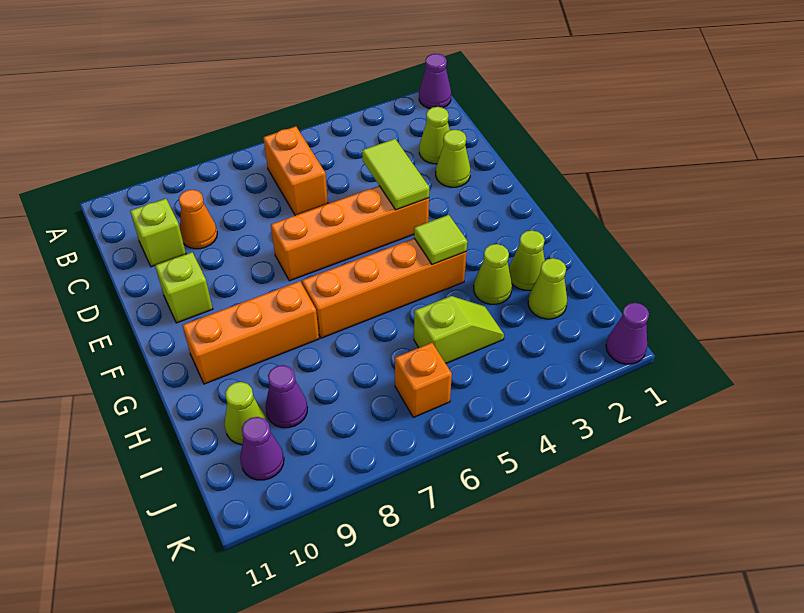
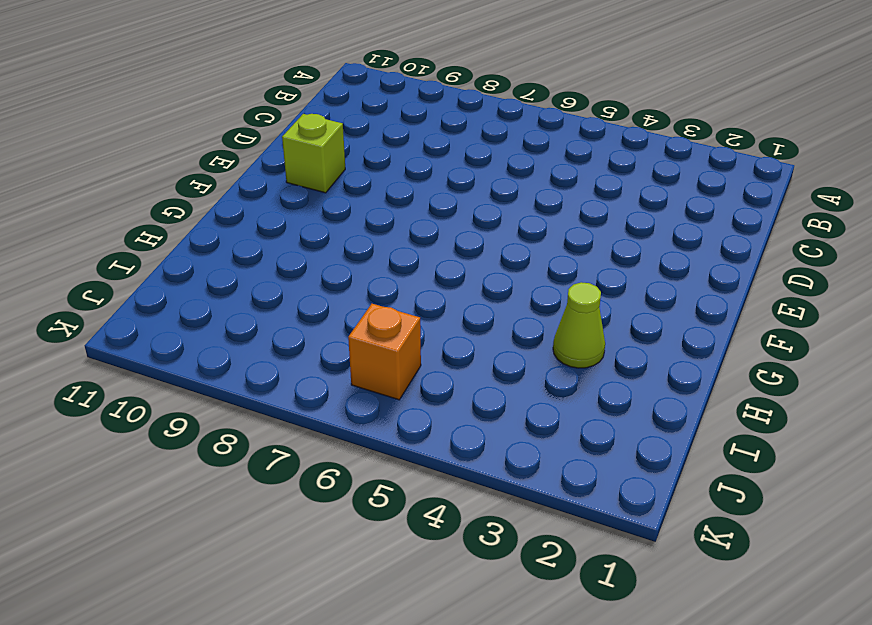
none -> purple 1x1 cone [419,54,451,109]
none -> orange 1x2 brick [263,126,328,215]
none -> lime 1x1 cone [419,107,450,164]

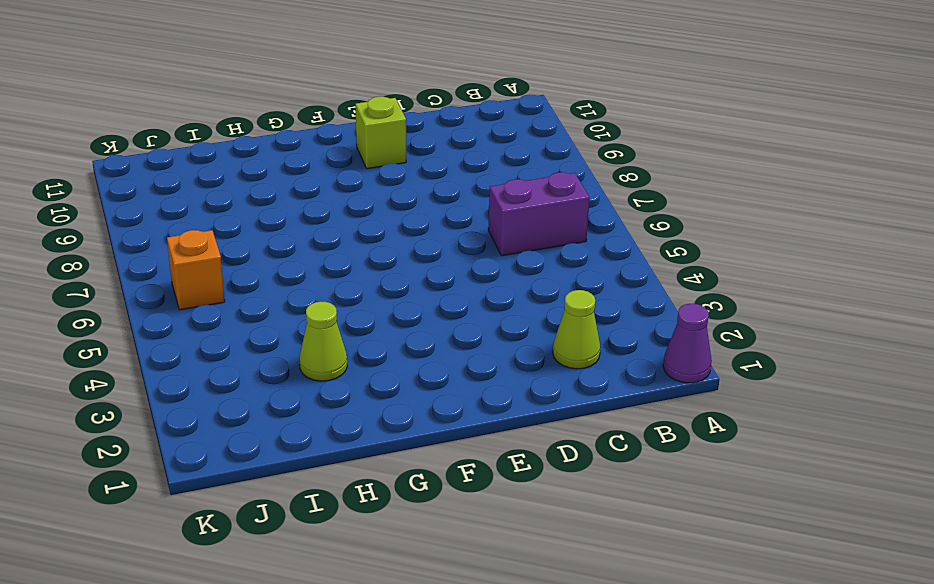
purple 1x2 brick [488,172,590,256] -> orange 1x2 brick [263,126,328,215]
none -> orange 1x1 cone [179,190,217,249]
none -> lime 1x1 brick [130,199,186,267]
none -> lime 1x1 cone [436,130,470,187]

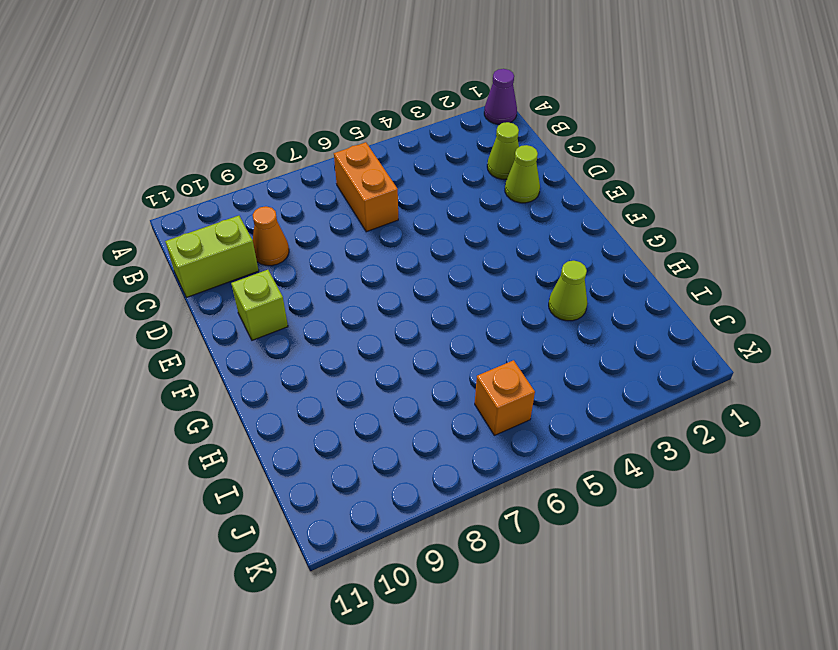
lime 1x2 brick [165,216,259,298] -> lime 1x1 brick [130,199,186,267]
none -> orange 1x4 brick [271,186,429,281]
none -> orange 1x4 brick [302,238,466,338]
none -> orange 1x3 brick [182,281,319,384]

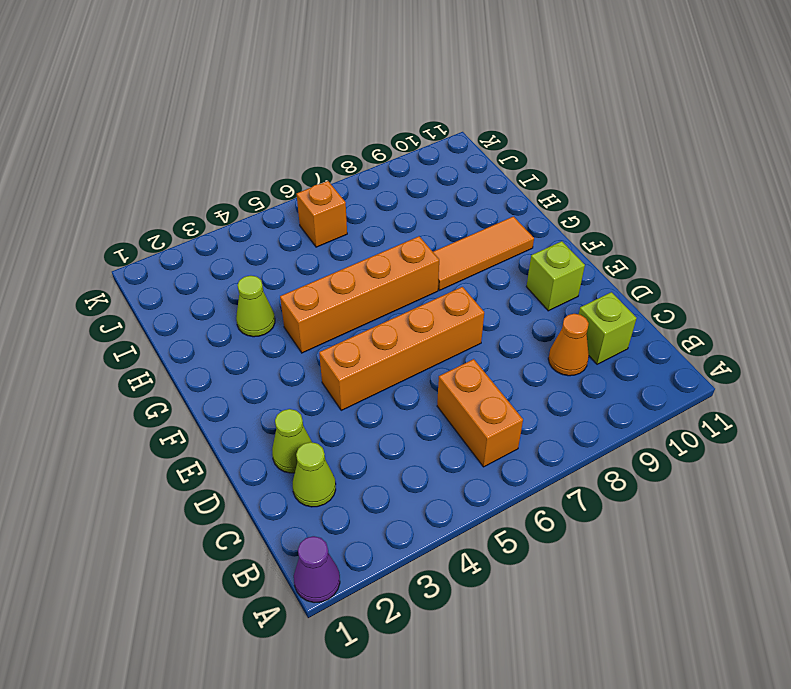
orange 1x3 tile [433,216,534,290] -> orange 1x3 brick [182,281,319,384]
none -> lime 1x1 cone [509,230,545,290]
none -> lime 1x1 cone [528,258,567,319]
none -> lime 1x2 slope [414,296,504,363]

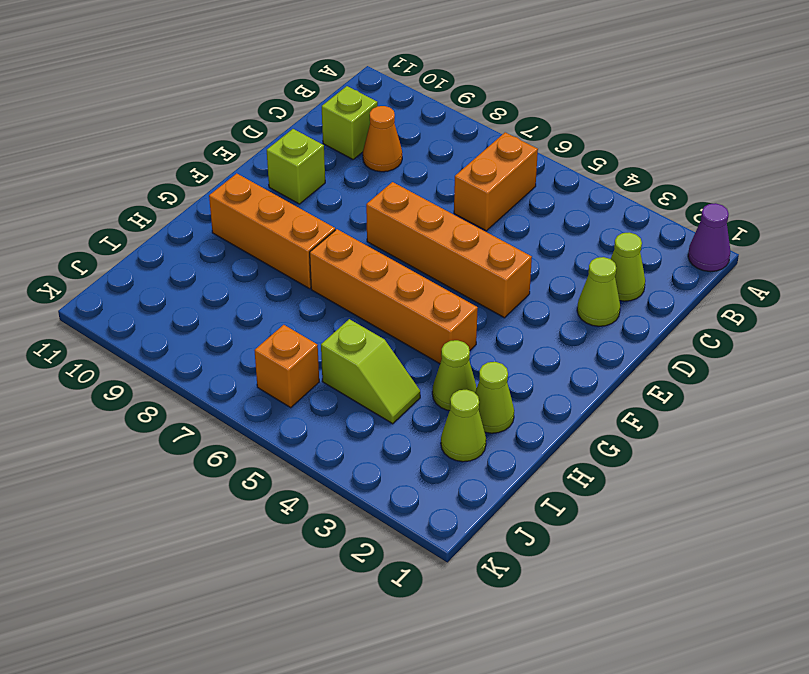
none -> purple 1x1 cone [266,365,307,428]
none -> lime 1x1 cone [224,382,267,445]
none -> purple 1x1 cone [240,417,284,480]

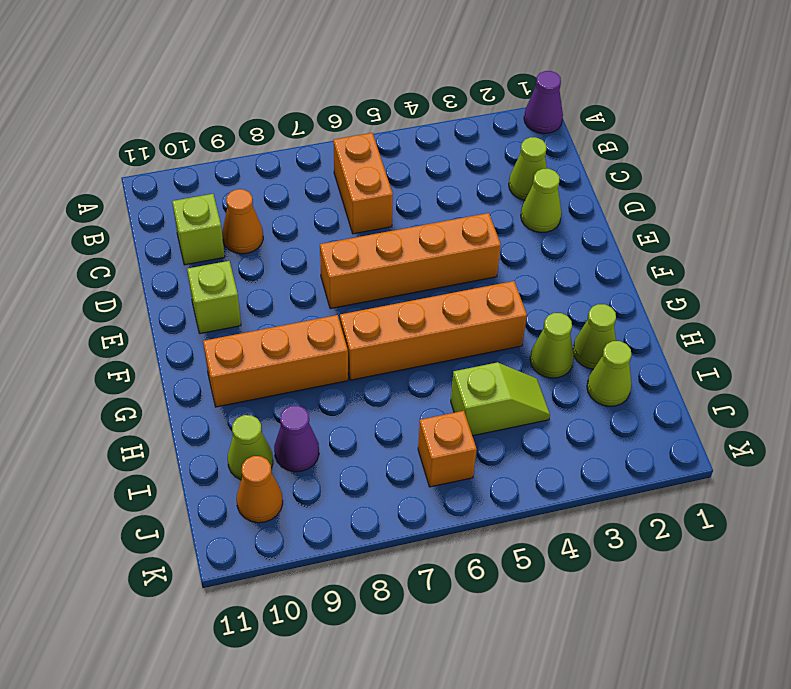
orange 1x1 cone [237,456,283,523] -> purple 1x1 cone [240,417,284,480]
none -> purple 1x1 cone [606,303,649,364]
none -> lime 1x2 tile [362,139,429,210]
none -> lime 1x1 tile [414,215,467,265]

